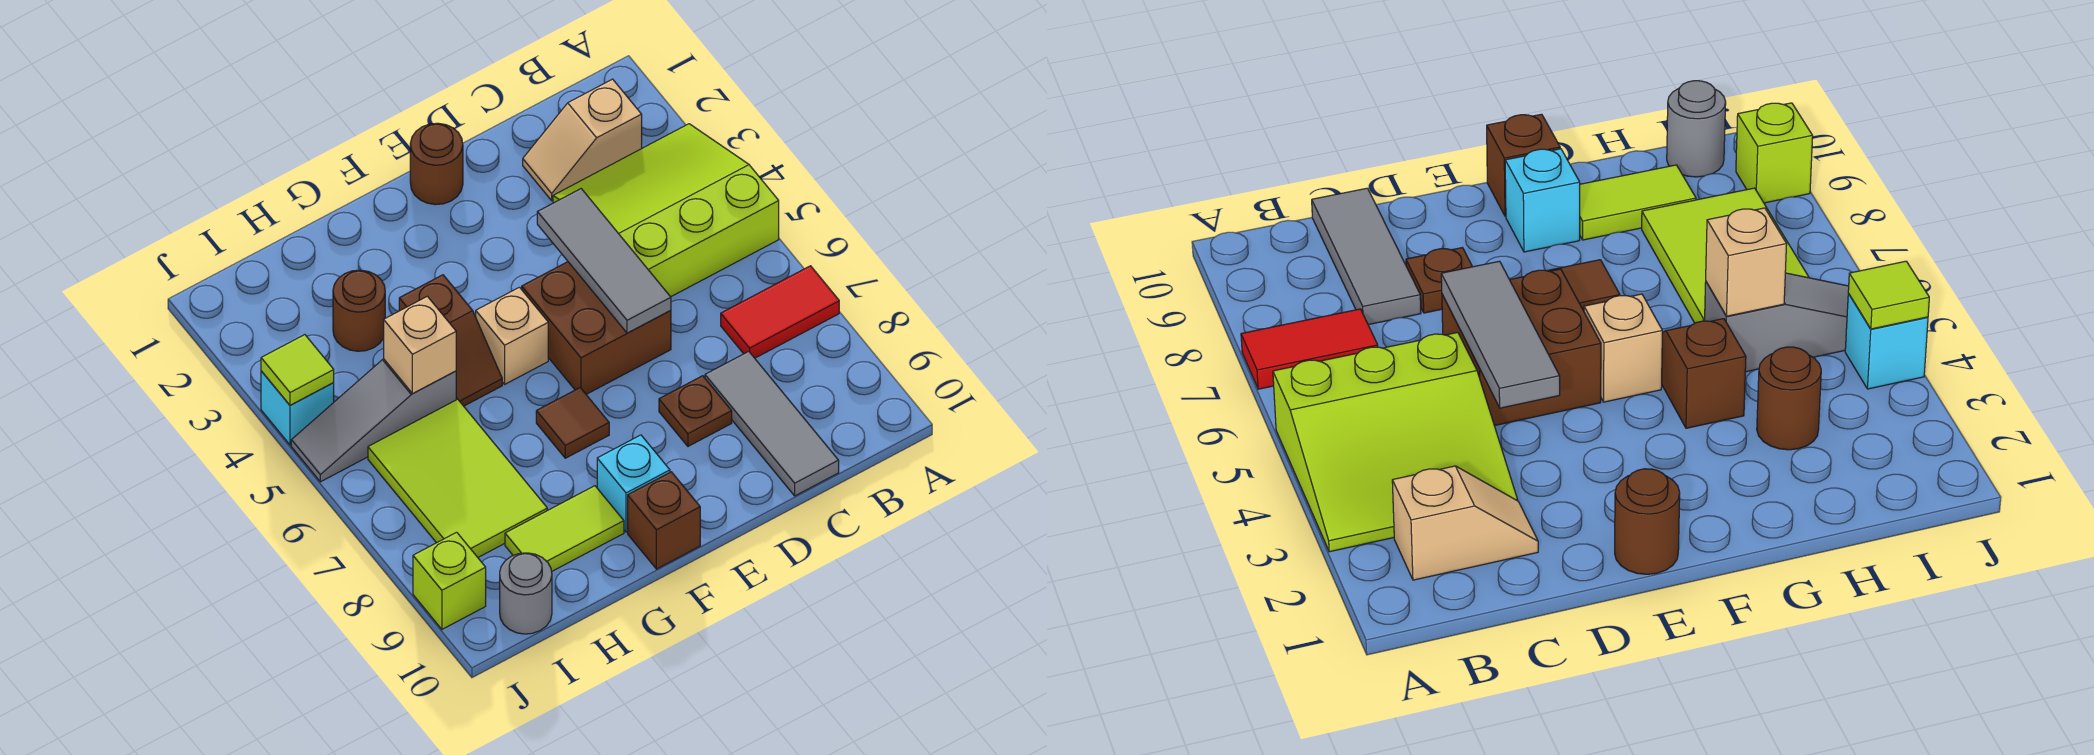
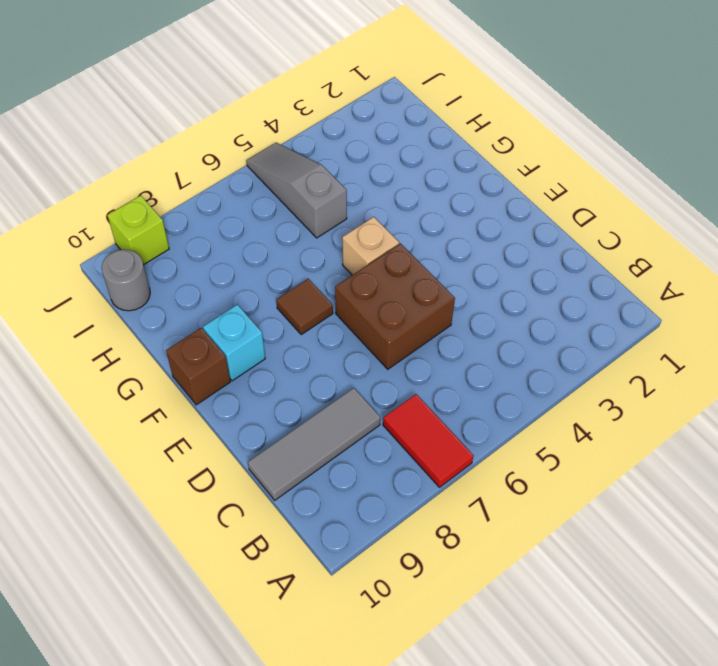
none -> lime 3x3 slope [553,124,779,297]
none -> tan 1x2 slope [523,79,642,200]
none -> brown 1x1 plate [659,376,732,446]

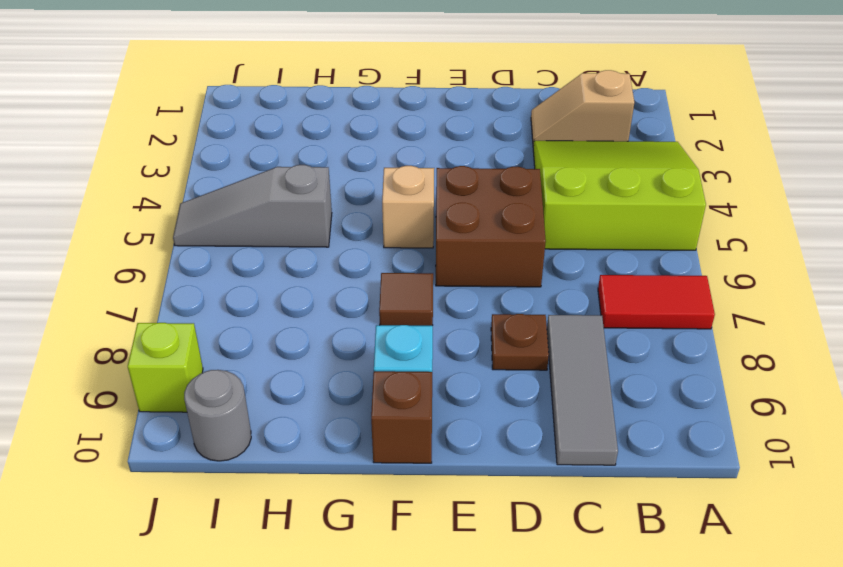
none -> brown 1x1 round brick [410,123,463,205]
none -> brown 1x2 slope [399,275,502,406]
none -> lime 1x2 tile [505,486,624,571]

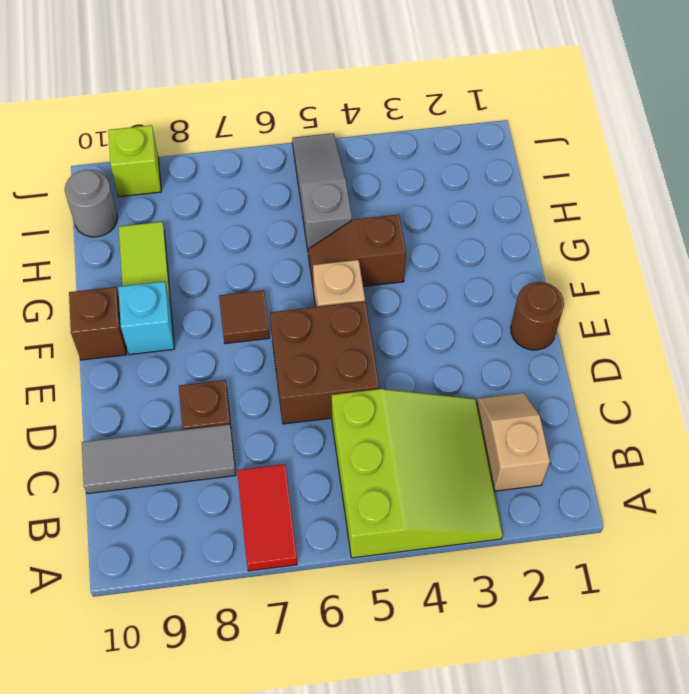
none -> brown 1x1 round brick [333,270,385,351]
none -> lime 2x3 tile [368,399,547,557]
none -> cyan 1x1 brick [261,371,334,445]

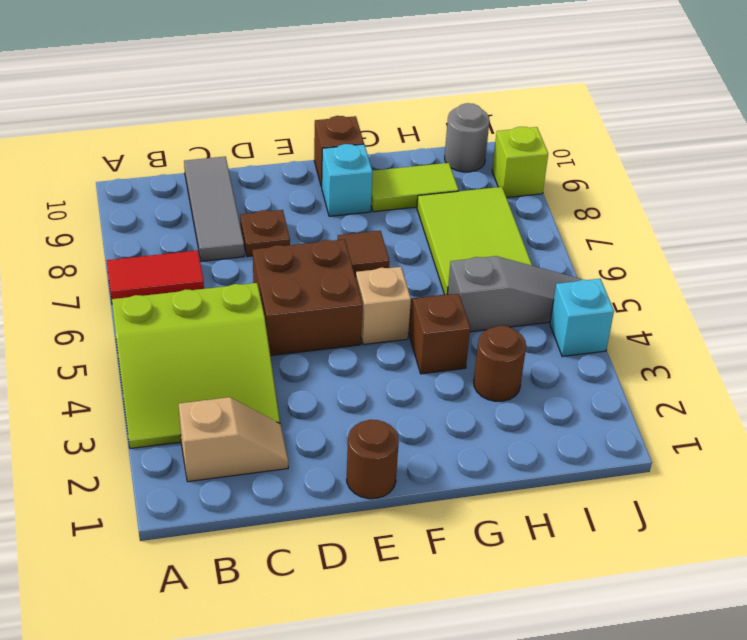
none -> grey 1x3 tile [537,189,671,333]
none -> tan 1x1 brick [384,296,456,394]
none -> lime 1x1 tile [261,335,334,405]

